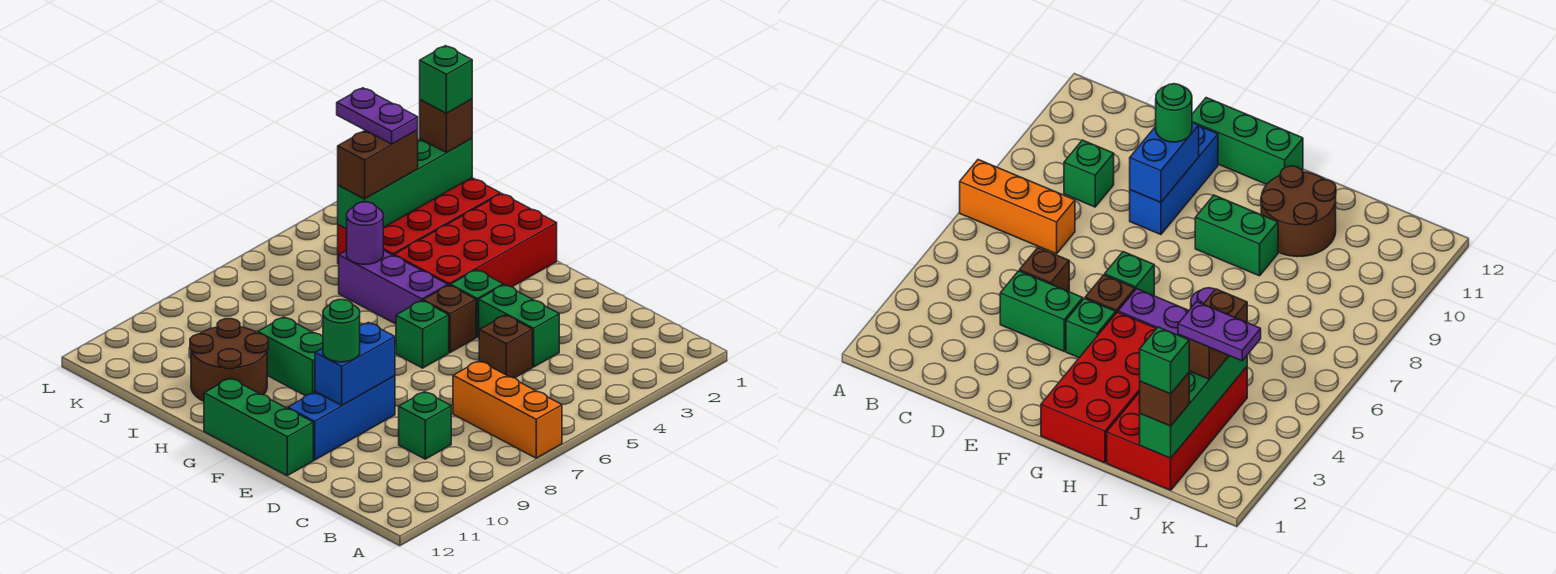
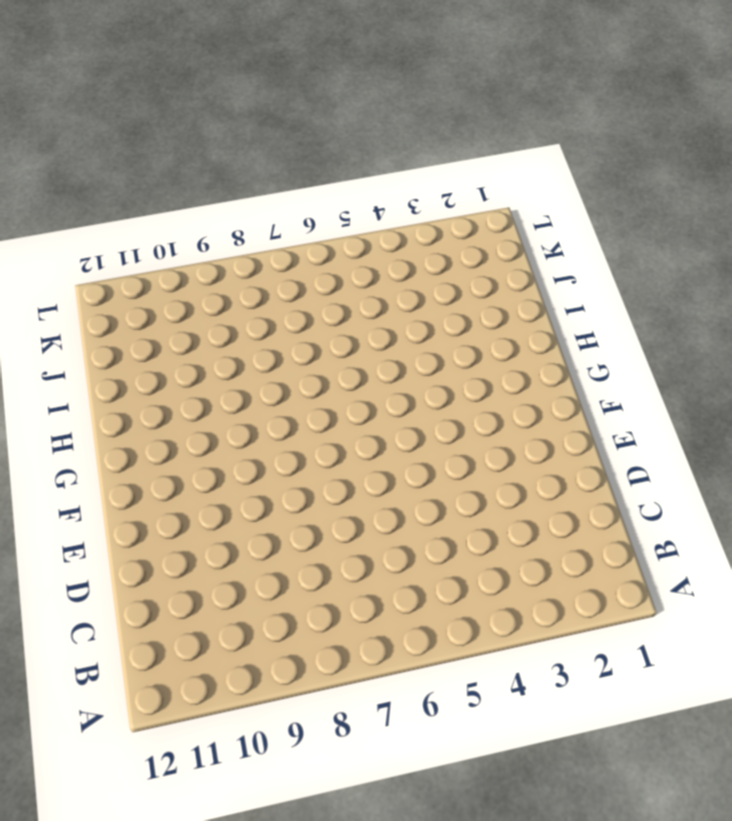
none -> orange 1x3 brick [453,361,562,458]
none -> green 1x1 brick [399,392,451,459]
none -> green 1x2 brick [479,285,559,367]

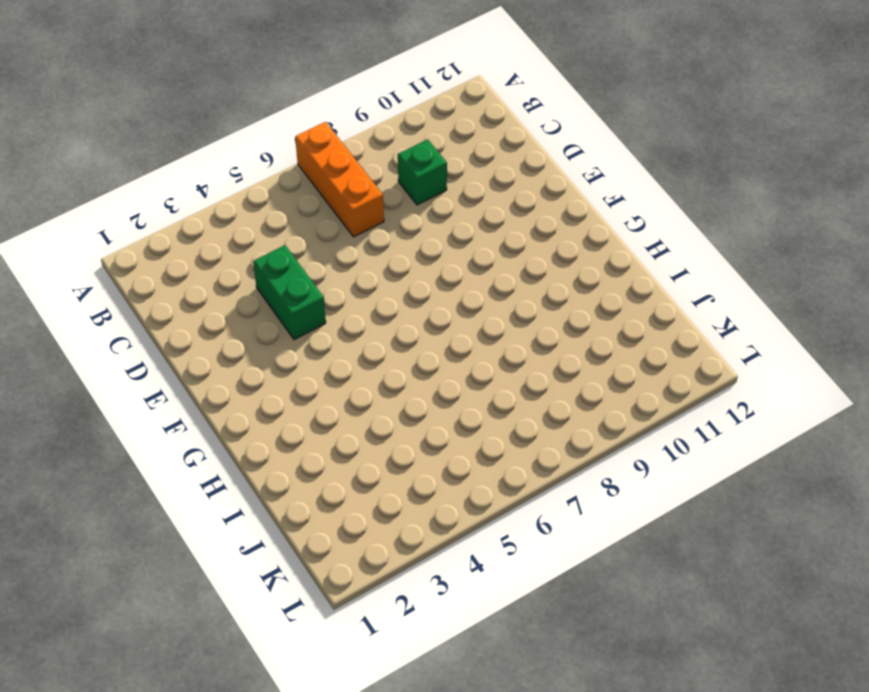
none -> brown 1x1 brick [479,315,532,378]
none -> blue 1x3 brick [288,376,395,460]
none -> green 1x3 brick [204,378,313,475]

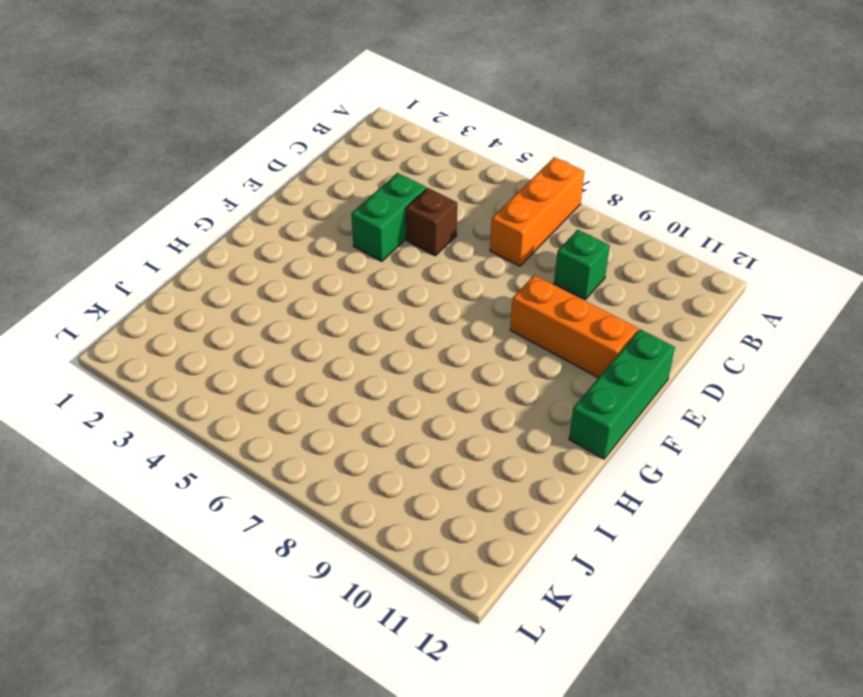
orange 1x3 brick [510,275,638,378] -> blue 1x3 brick [288,376,395,460]
none -> green 1x1 brick [450,270,503,337]
none -> brown 1x1 brick [423,285,476,353]
none -> green 1x1 brick [396,301,449,368]

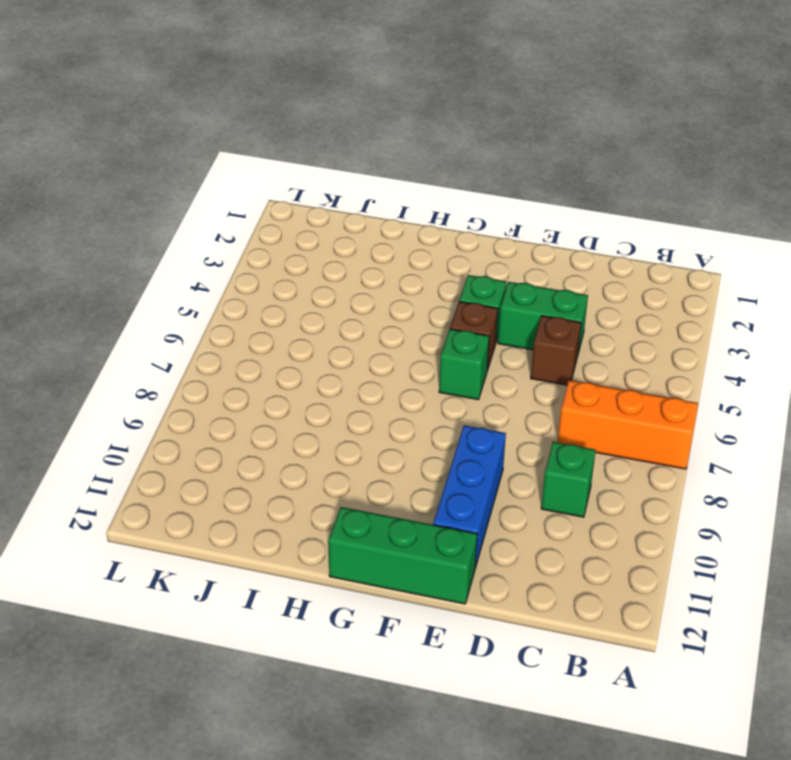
none -> red 2x4 brick [394,194,557,287]
none -> purple 1x3 brick [339,250,448,324]
none -> green 1x2 brick [258,317,323,396]

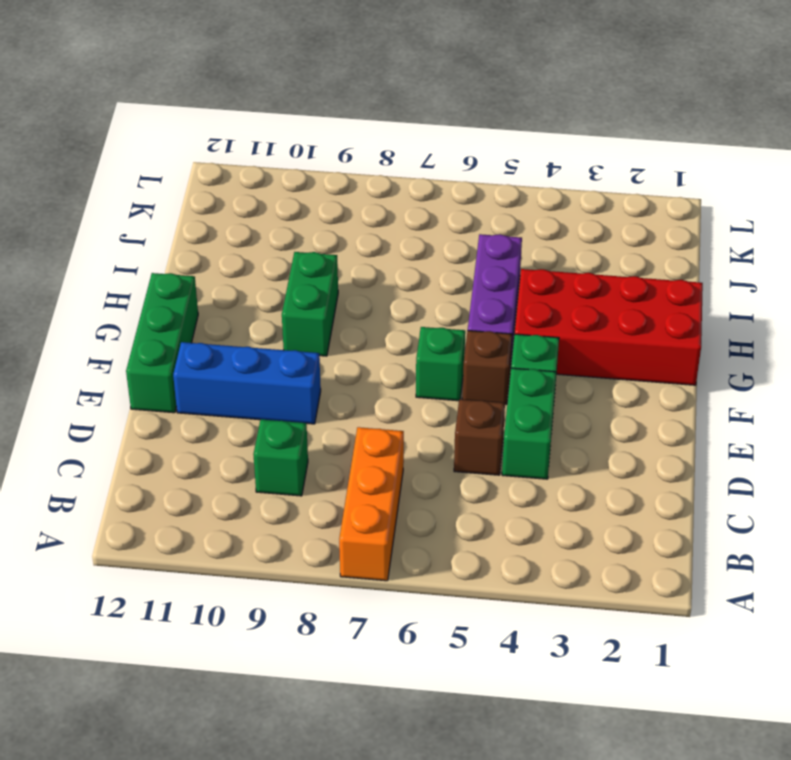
none -> brown 2x2 round brick [190,319,268,401]
none -> red 2x4 brick [338,178,500,264]
none -> blue 1x2 brick [315,322,395,405]

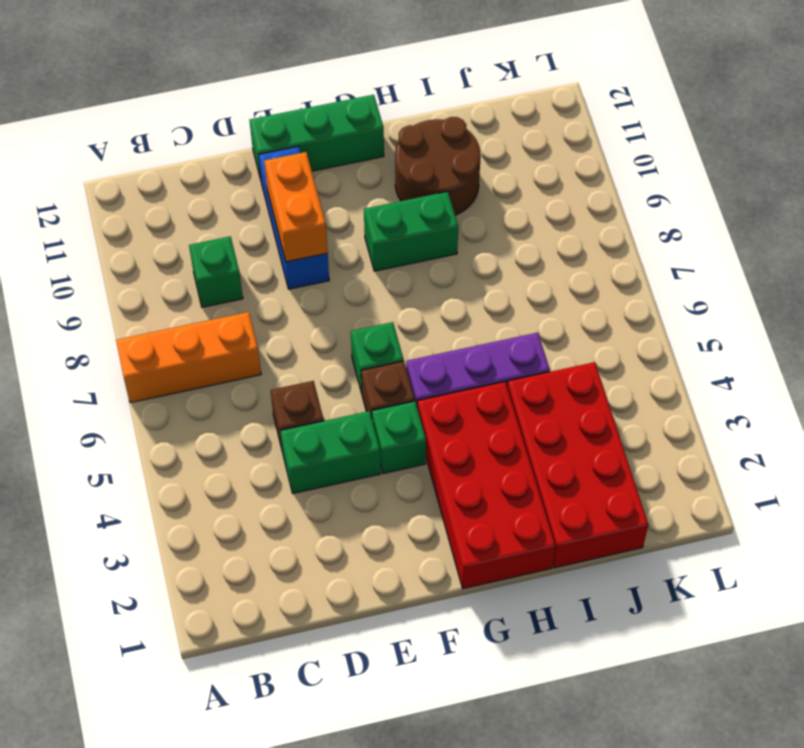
orange 1x2 brick [264,152,328,262] -> blue 1x2 brick [315,322,395,405]
none -> purple 1x1 round brick [347,202,383,264]
none -> green 1x4 brick [338,139,472,229]
none -> green 1x1 round brick [323,300,360,362]

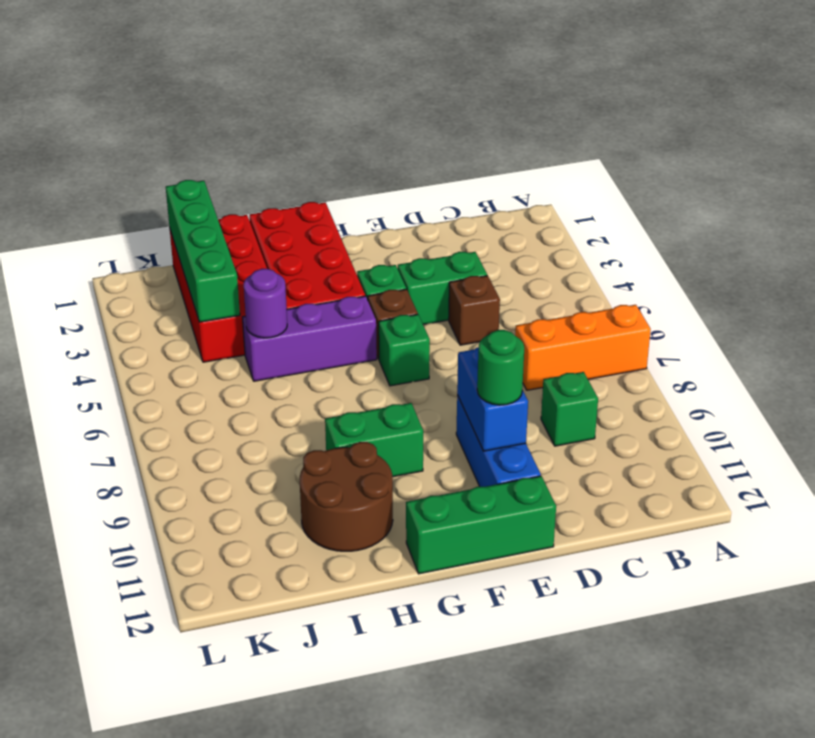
none -> brown 1x1 brick [420,99,472,152]
none -> brown 1x2 brick [338,130,418,199]
none -> green 1x1 brick [420,46,472,113]

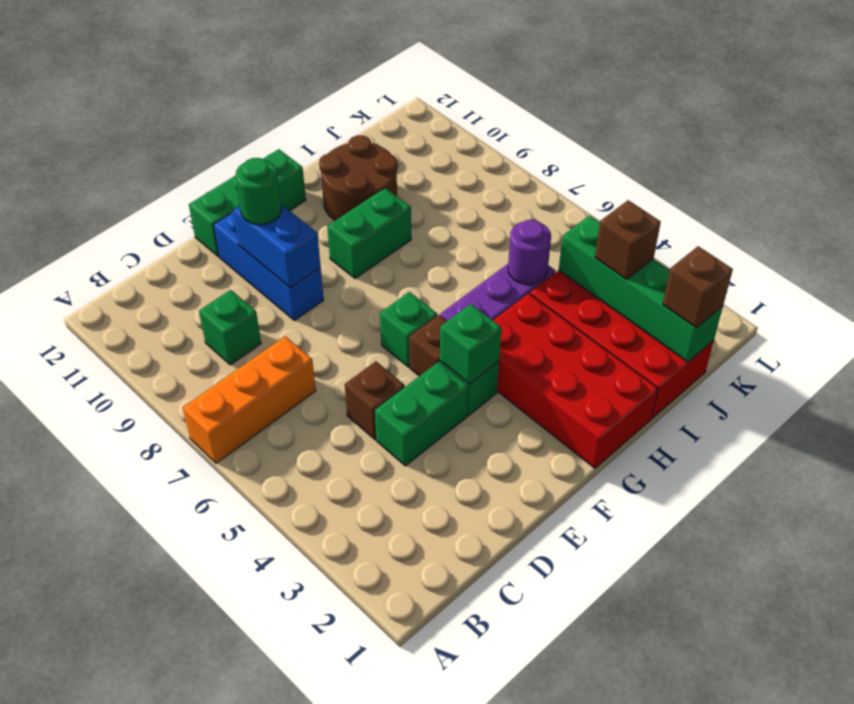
green 1x1 brick [440,304,501,384] -> green 1x1 brick moved to [420,46,472,113]
brown 1x1 brick [595,200,661,280] -> brown 1x2 brick [338,130,418,199]
none -> purple 1x2 plate [337,88,418,144]

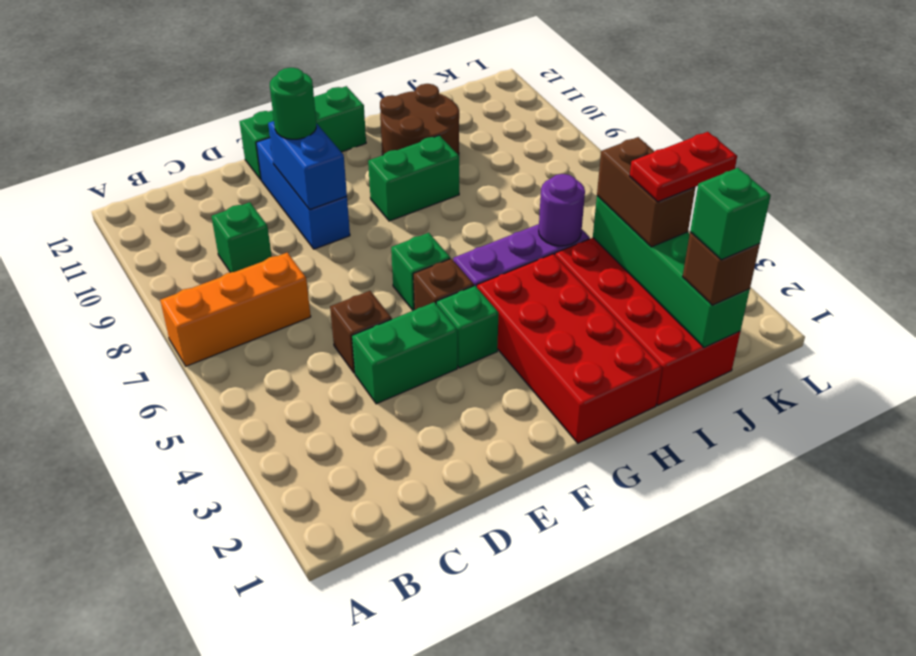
red 1x2 plate [630,132,737,202] -> purple 1x2 plate [337,88,418,144]

